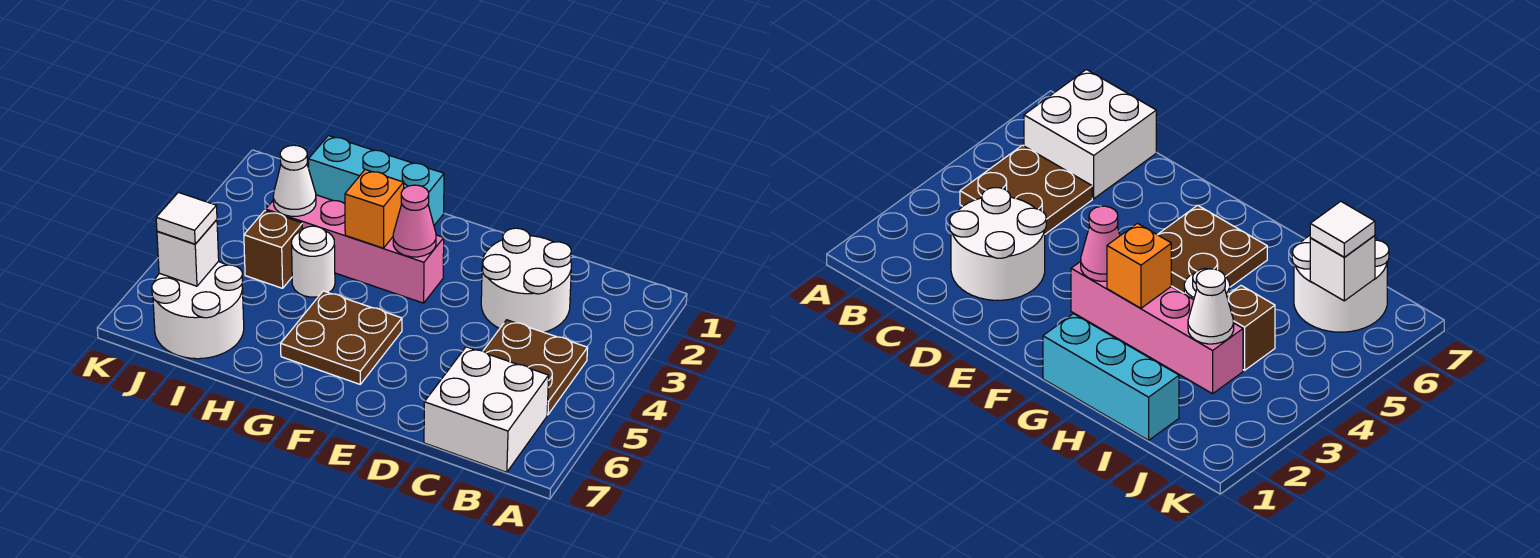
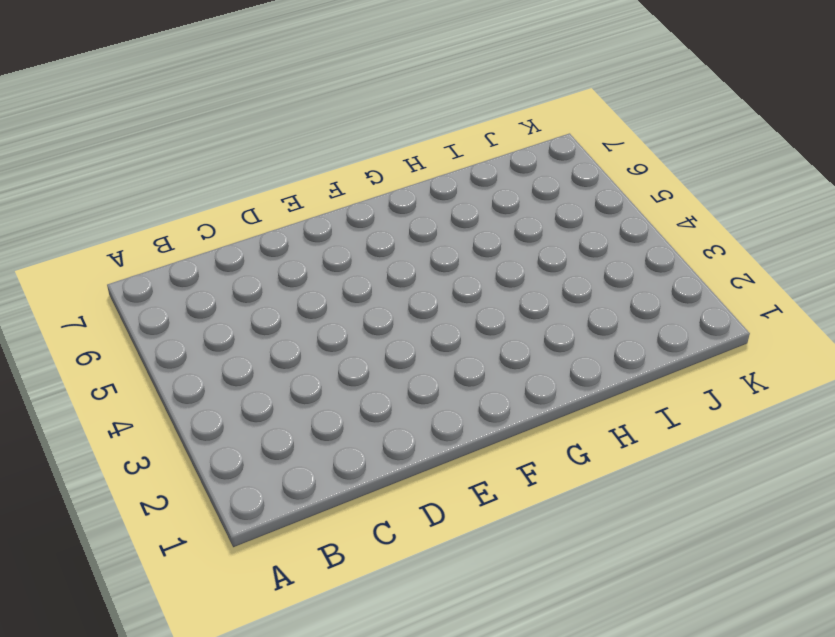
none -> brown 2x2 plate [483,320,588,415]
none -> white 2x2 brick [424,347,549,472]
none -> white 2x2 round brick [481,228,572,332]

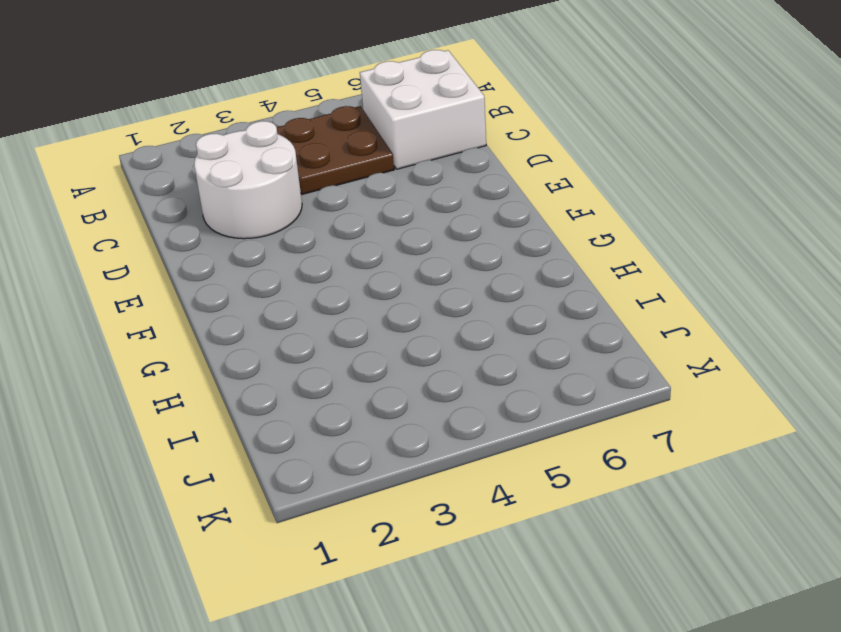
none -> pink 1x4 brick [266,195,444,303]
none -> brown 2x2 plate [281,291,402,384]
none -> cyan 1x3 brick [308,136,444,225]

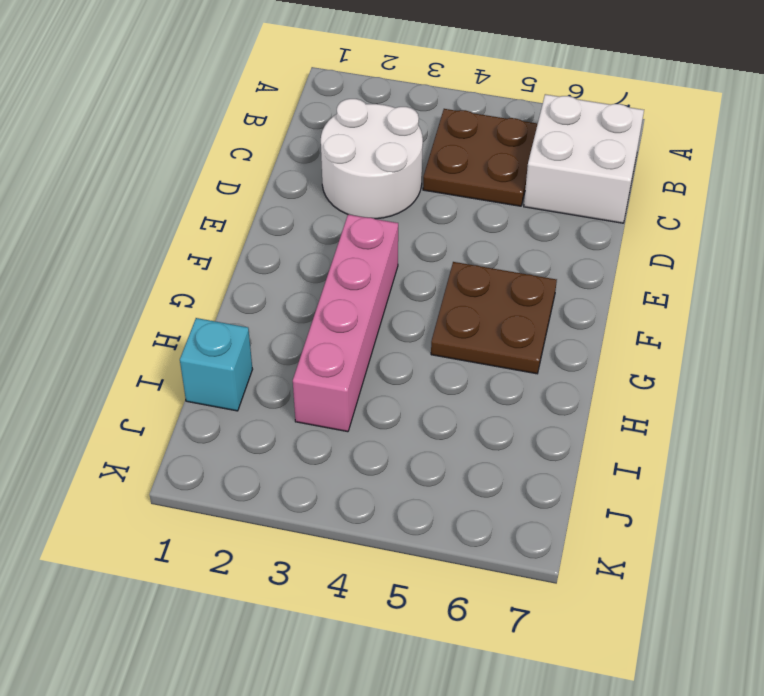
cyan 1x1 brick [180,318,253,411] -> cyan 1x3 brick [308,136,444,225]
none -> white 1x1 round brick [292,226,335,297]
none -> brown 1x1 brick [244,210,302,288]
none -> white 2x2 round brick [152,262,244,359]

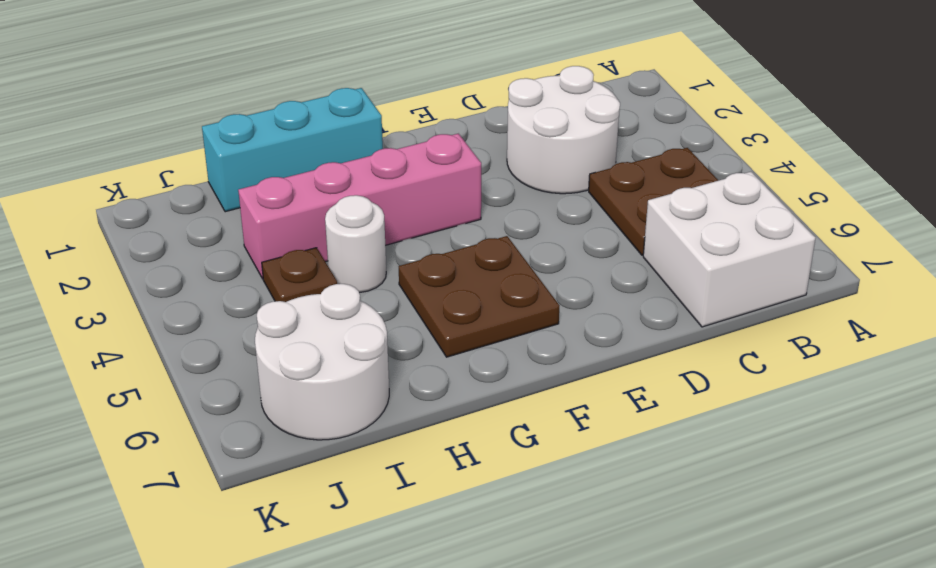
brown 1x1 plate [262,248,337,302] -> brown 1x1 brick [244,210,302,288]
none -> pink 1x1 cone [393,185,436,257]
none -> orange 1x1 brick [345,170,404,248]
none -> white 1x1 cone [273,145,316,216]

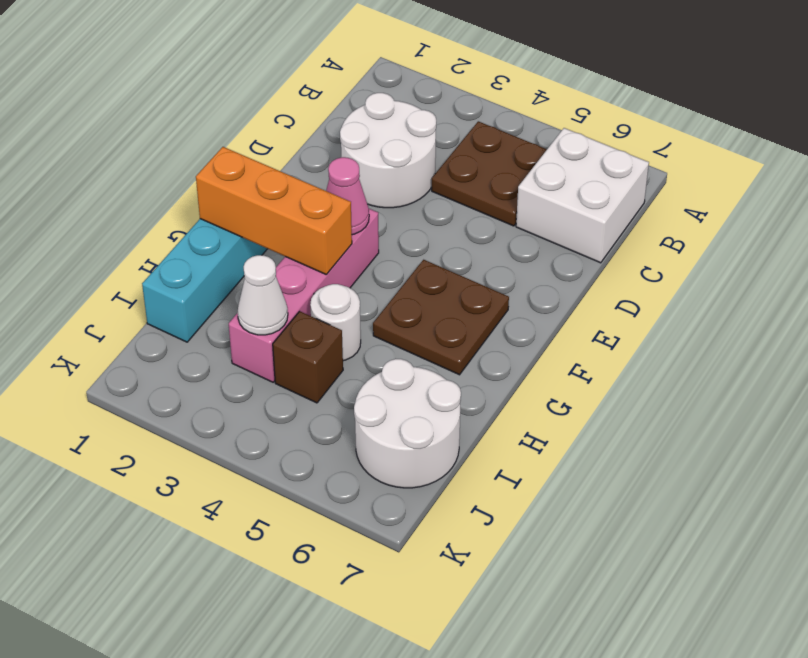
orange 1x3 brick [196,147,352,275] -> orange 1x1 brick [345,170,404,248]
none -> white 1x1 brick [157,220,219,286]
none -> white 1x1 tile [156,192,217,244]

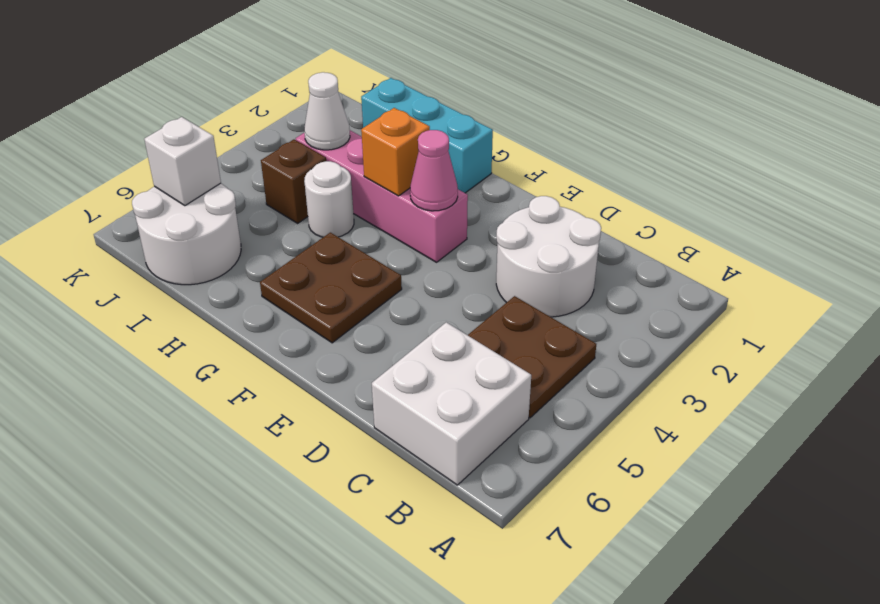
none -> white 1x1 tile [156,192,217,244]

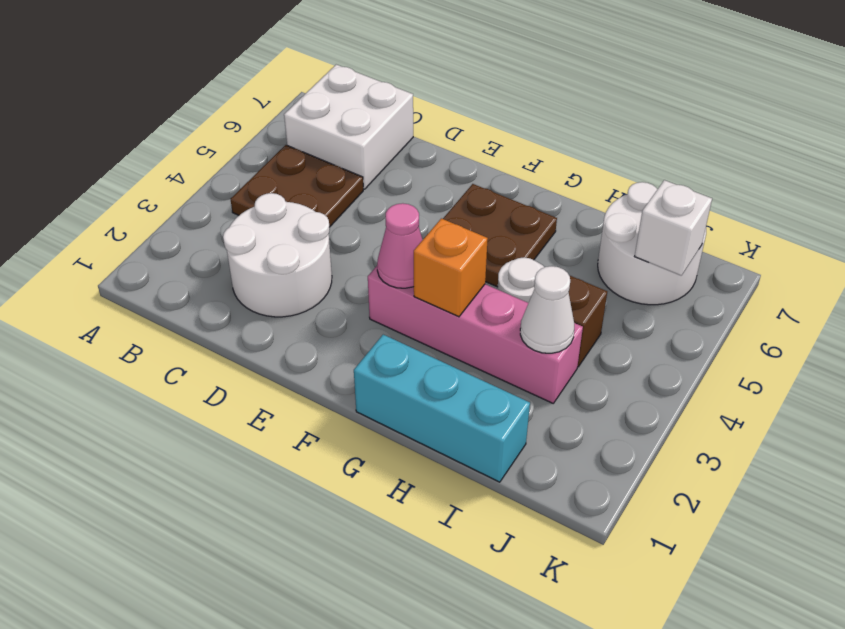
none -> white 1x1 tile [156,192,217,244]

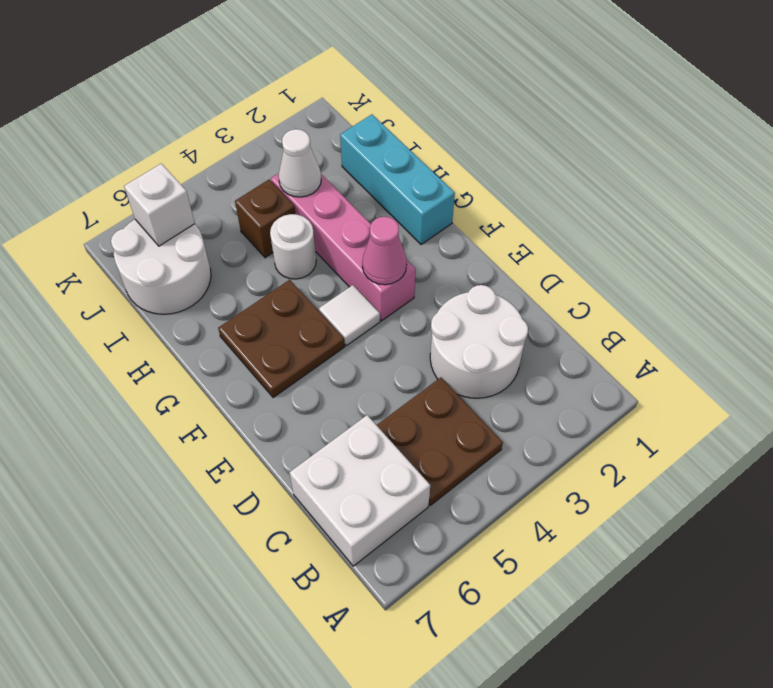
white 1x1 tile [319,285,380,346] -> white 1x1 tile moved to [156,192,217,244]
none -> orange 1x1 brick [345,170,404,248]

